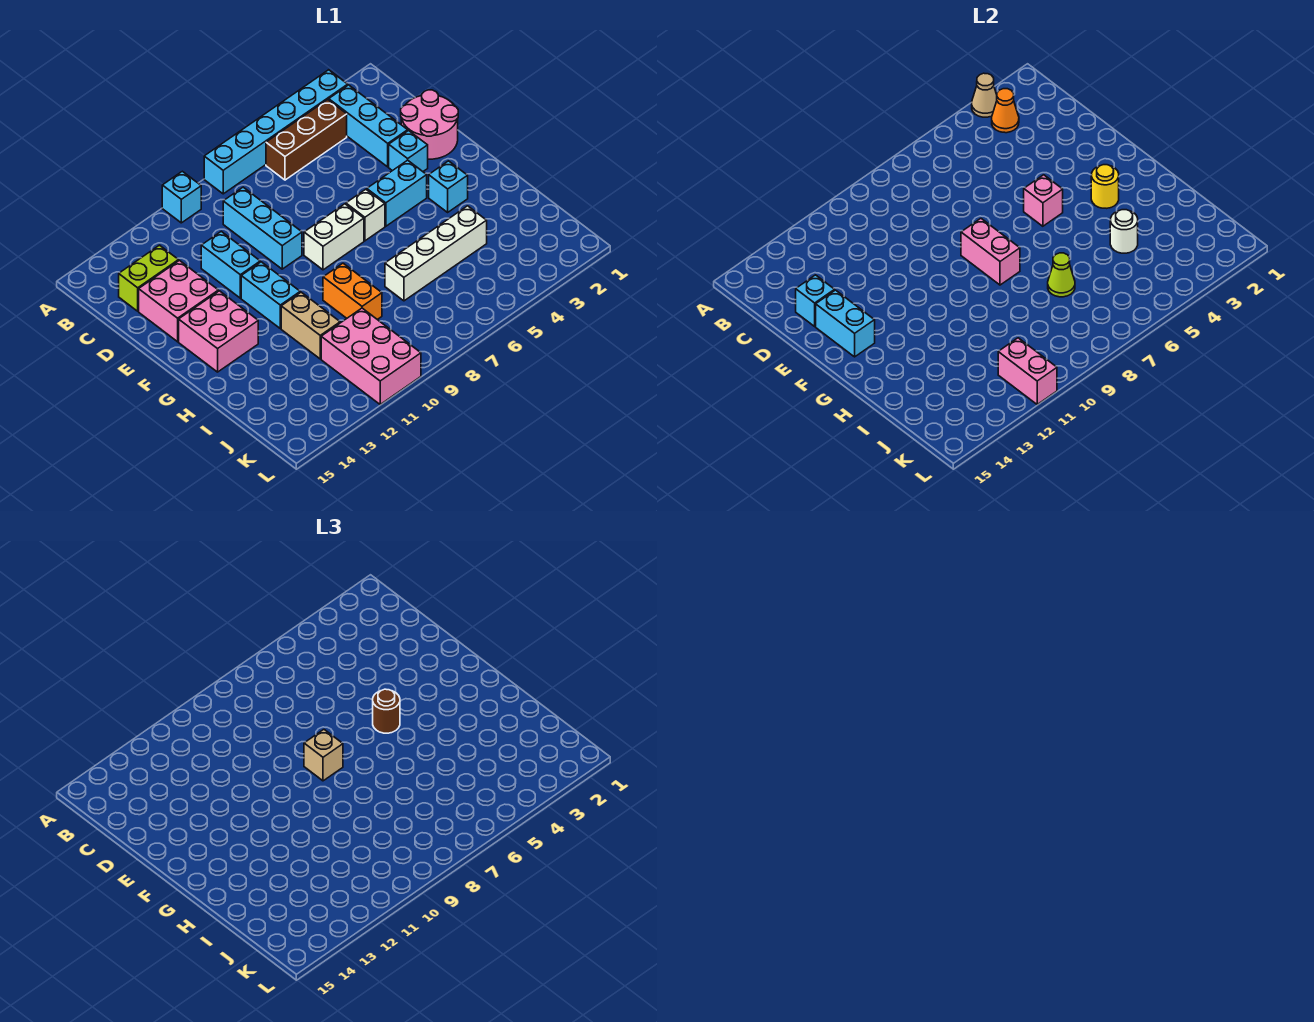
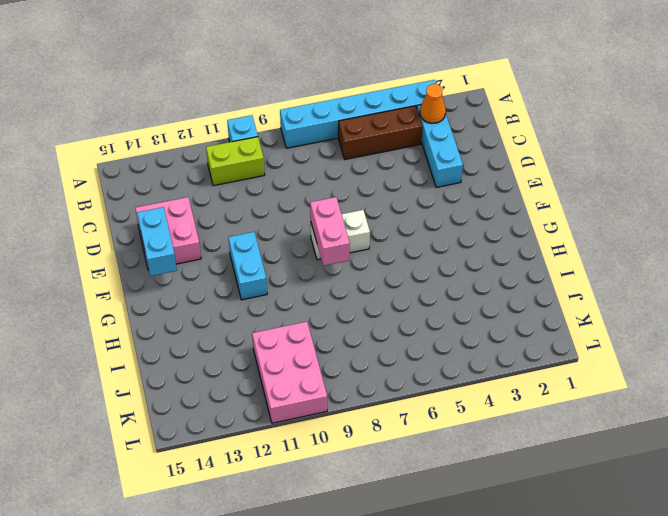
lime 1x2 brick [206,137,265,186] -> lime 1x2 brick moved to [119,245,179,311]
none -> cyan 1x3 brick [223,187,302,269]
none -> pink 2x2 round brick [401,90,458,159]
none -> cyan 1x2 brick [201,231,260,298]
none -> cyan 1x1 brick [389,131,428,171]

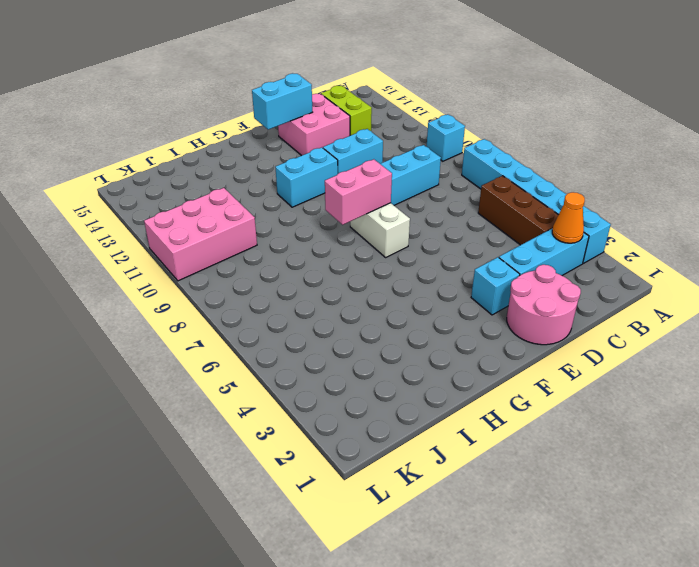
none -> cyan 1x2 brick [367,160,427,226]
none -> white 1x1 brick [346,189,385,241]
none -> pink 2x2 brick [179,291,258,372]
none -> cyan 1x1 brick [429,161,468,212]

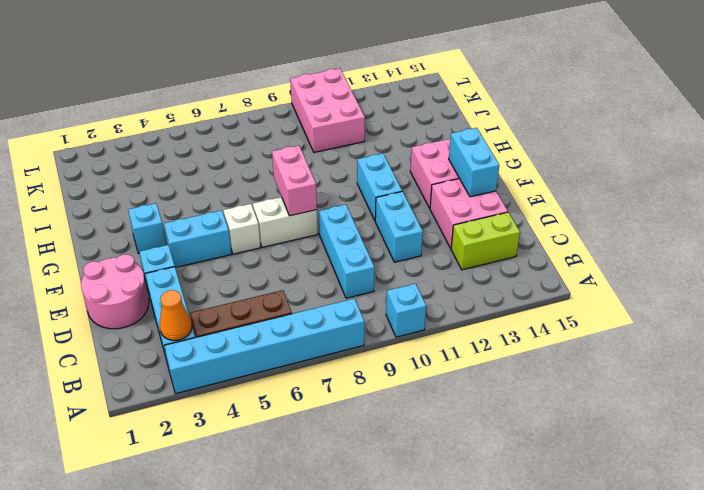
none -> orange 1x2 brick [323,263,382,319]
none -> tan 1x2 brick [281,292,340,359]
none -> white 1x4 brick [385,206,487,301]
none -> tan 1x1 cone [972,73,997,117]

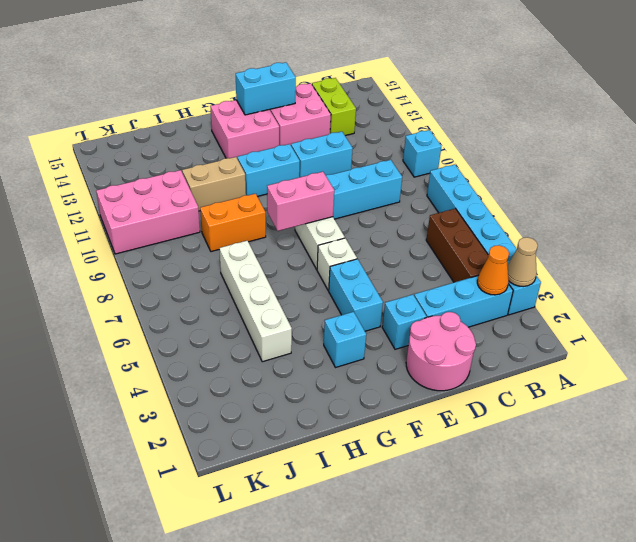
none -> cyan 1x1 brick [796,275,835,326]
none -> pink 1x1 brick [1024,175,1063,226]
none -> yellow 1x1 round brick [1091,165,1119,208]
none -> white 1x1 round brick [1110,210,1138,253]

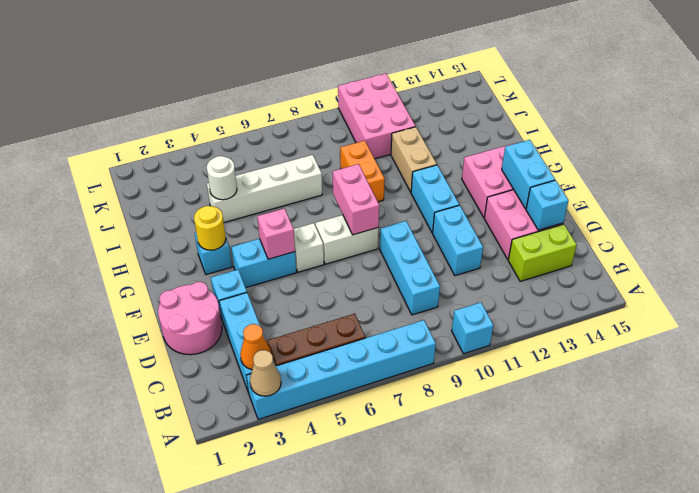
none -> lime 1x1 cone [1048,253,1075,297]
none -> pink 1x2 brick [998,338,1057,404]
none -> brown 1x1 round brick [373,689,400,733]
none -> tan 1x1 brick [304,730,343,781]

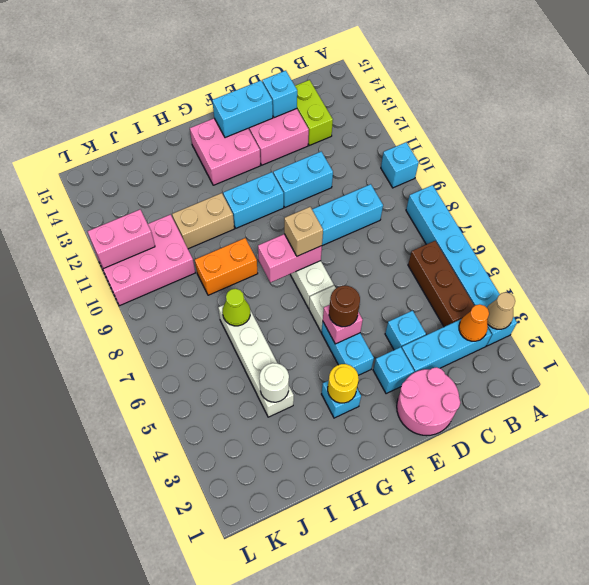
cyan 1x1 brick [385,311,426,350] -> none

